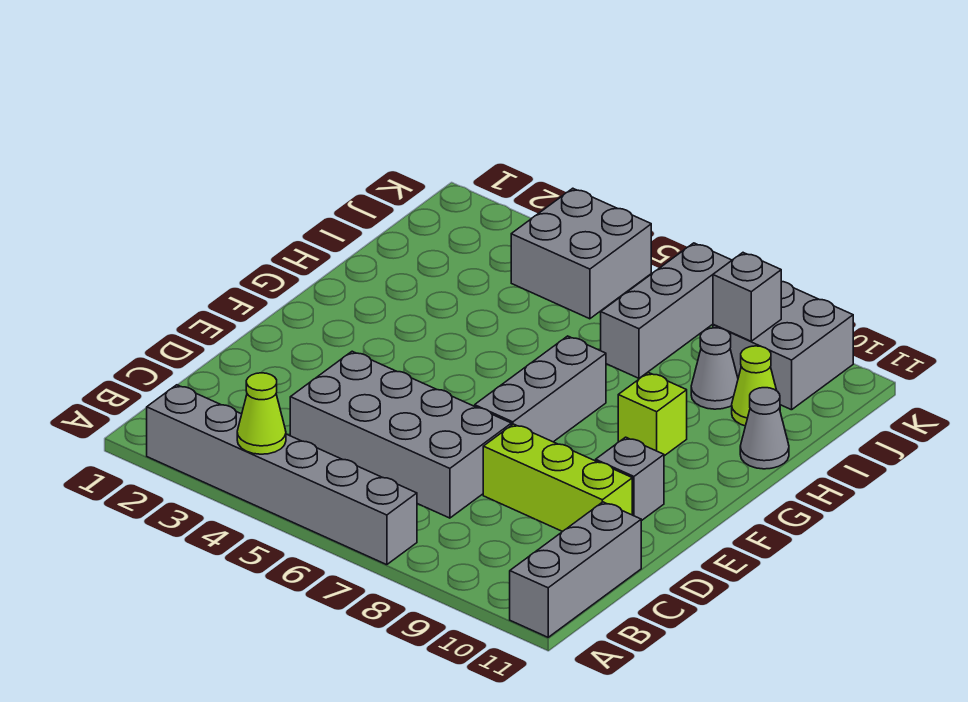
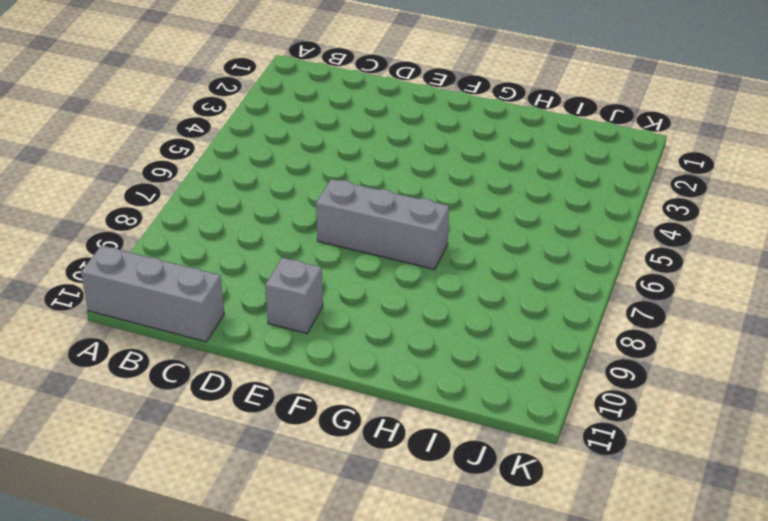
none -> grey 1x6 brick [147,385,417,565]
none -> grey 2x4 brick [290,351,511,518]
none -> lime 1x3 brick [483,424,632,532]

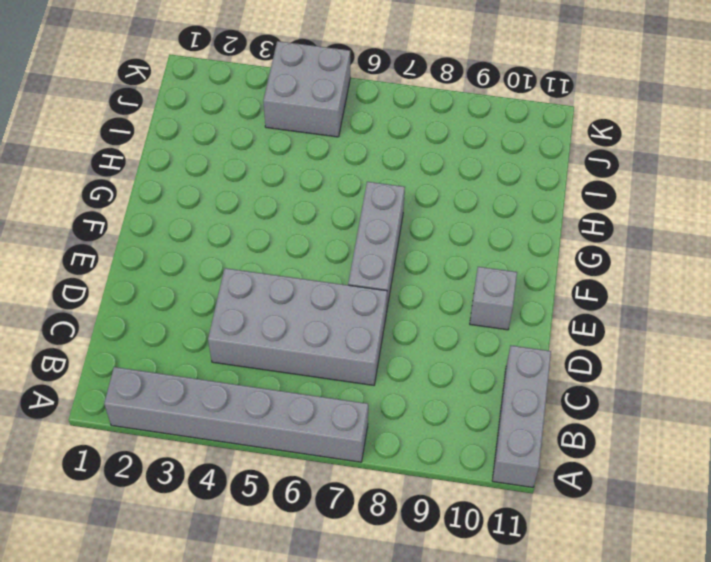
none -> lime 1x3 brick [483,424,632,532]
none -> lime 1x1 brick [618,372,687,456]
none -> grey 1x1 cone [740,388,789,469]

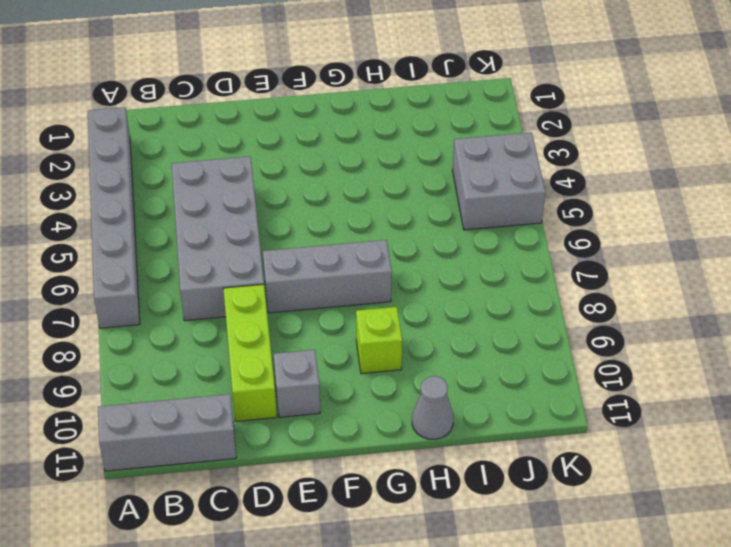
none -> grey 1x3 brick [601,243,732,378]
none -> grey 1x1 cone [691,328,738,409]
none -> lime 1x1 cone [732,346,780,426]

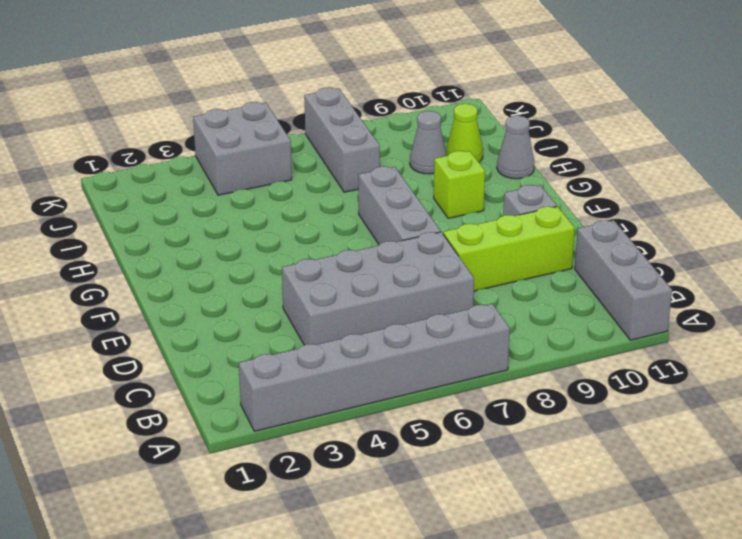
none -> grey 2x2 brick [713,282,853,410]
none -> lime 1x1 cone [237,373,286,454]
none -> grey 1x1 brick [713,253,781,341]

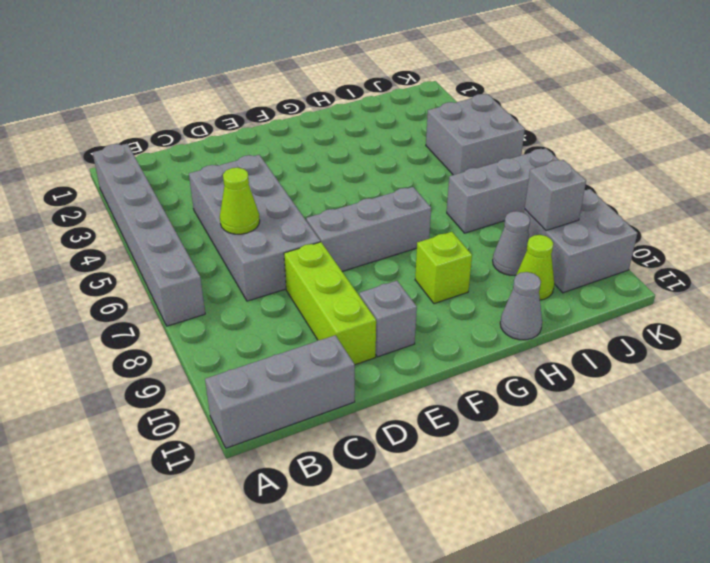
lime 1x1 cone [220,168,260,234] -> lime 1x1 cone moved to [237,373,286,454]

